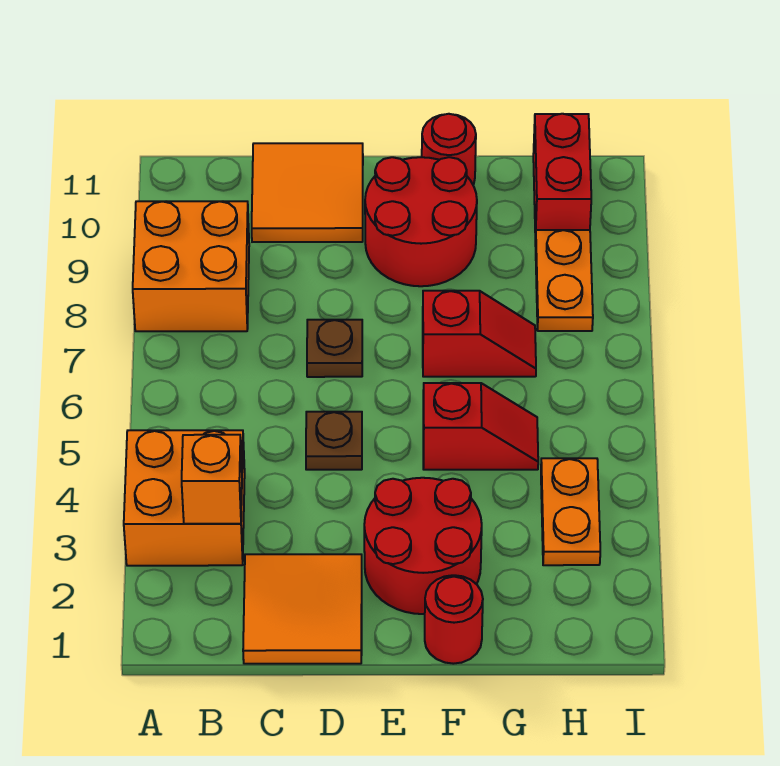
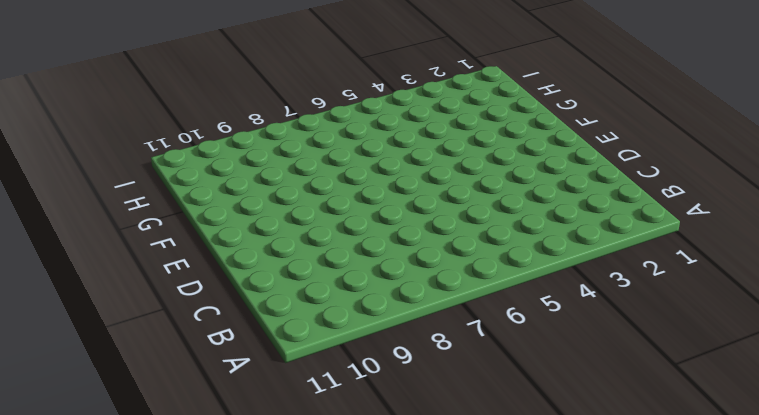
none -> orange 2x2 brick [124,430,245,566]
none -> orange 2x2 brick [133,201,249,331]
none -> orange 2x2 tile [243,554,362,664]

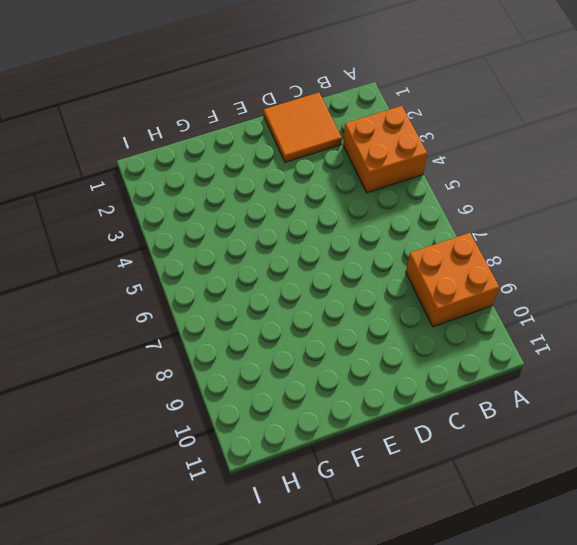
none -> orange 2x2 tile [252,143,363,242]
none -> brown 1x1 plate [306,412,362,470]
none -> brown 1x1 plate [307,320,362,377]

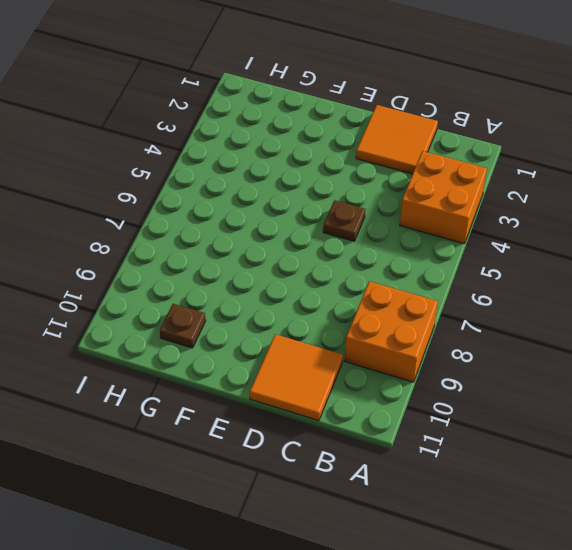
brown 1x1 plate [160,304,206,348] -> brown 1x1 plate moved to [307,320,362,377]
none -> red 2x2 round brick [364,478,482,614]
none -> red 2x2 round brick [365,157,477,286]
none -> red 1x1 round brick [425,575,483,664]

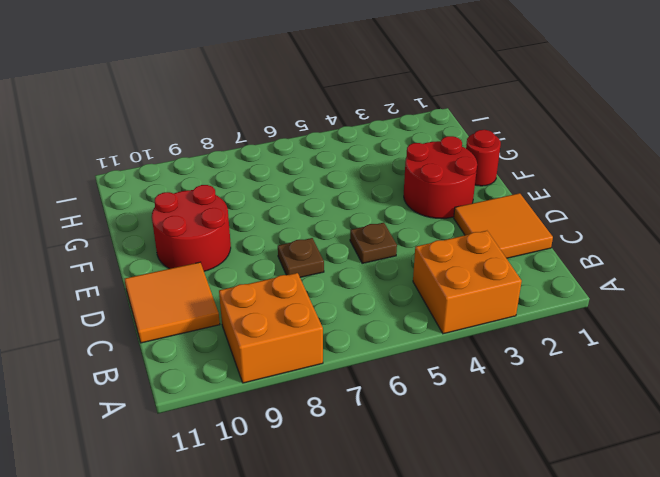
none -> red 1x2 slope [423,383,538,470]
none -> red 1x2 slope [423,291,536,377]
none -> red 1x1 round brick [422,114,476,185]

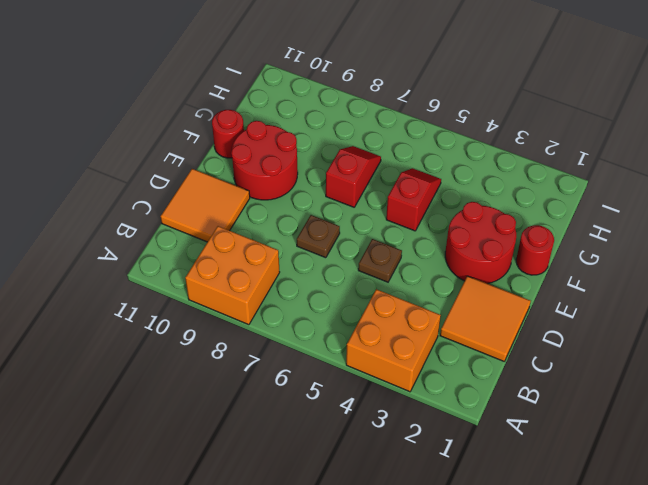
none -> orange 1x2 plate [541,458,600,565]
none -> orange 1x2 plate [535,230,593,331]
none -> red 1x2 brick [533,114,591,242]

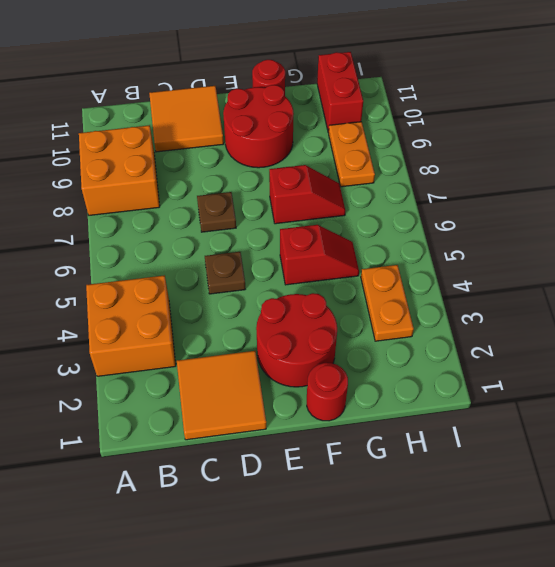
none -> orange 1x1 brick [182,435,242,524]

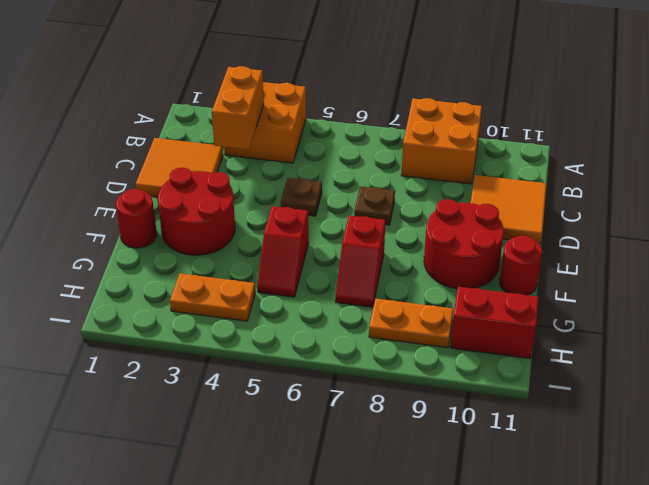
orange 1x2 brick [212,66,264,150] -> orange 1x1 brick [182,435,242,524]

